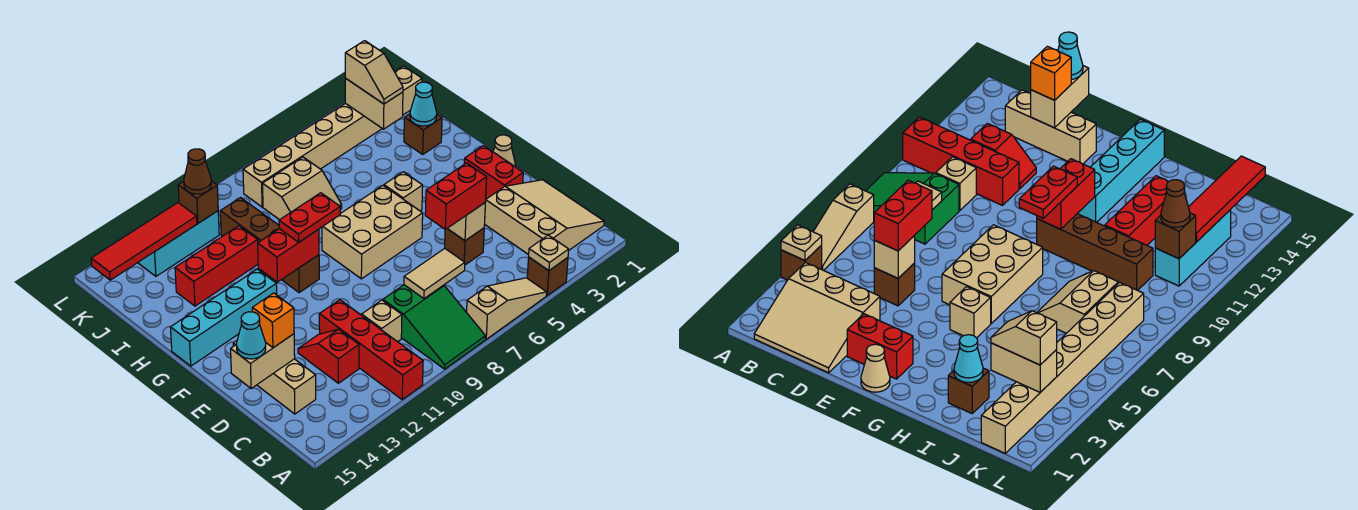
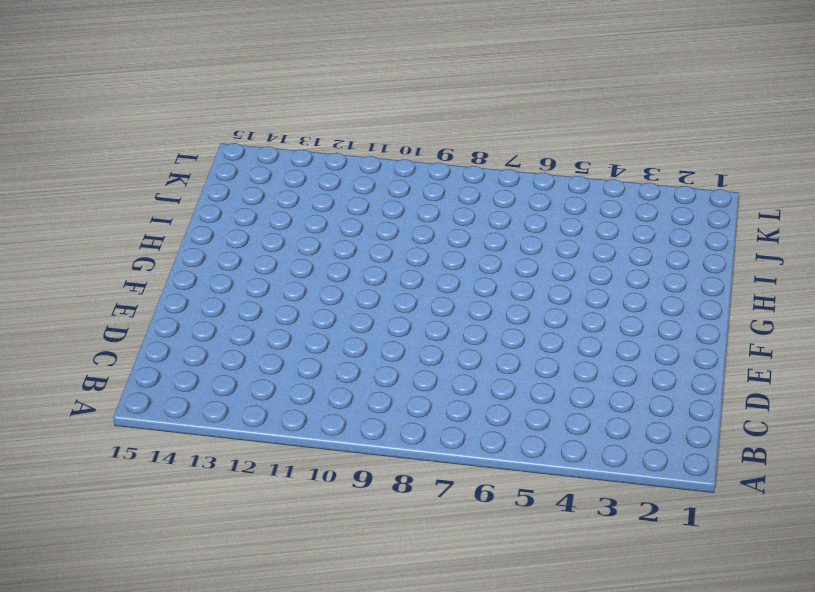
none -> brown 1x1 brick [527,257,568,295]
none -> tan 1x3 slope [467,278,547,339]
none -> green 2x3 slope [383,285,485,369]
none -> red 1x4 brick [319,300,423,399]

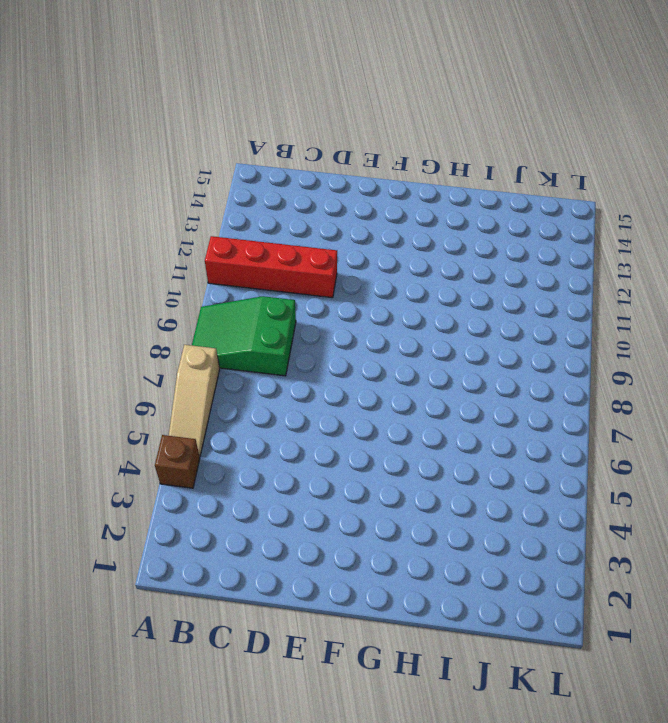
none -> tan 3x3 slope [485,180,604,255]
none -> tan 1x1 brick [362,300,402,342]
none -> red 1x2 slope [298,329,359,383]
none -> tan 1x3 brick [233,341,316,414]

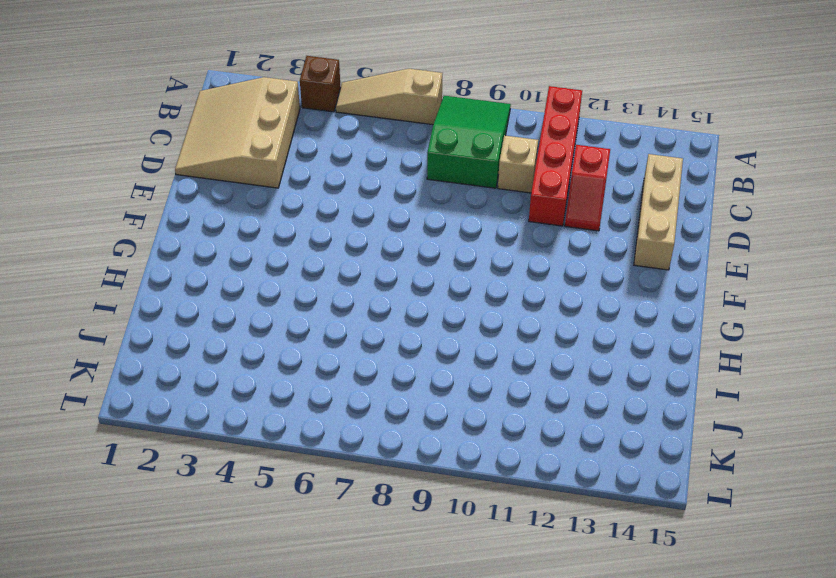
none -> brown 1x1 brick [445,228,484,265]
none -> red 1x2 brick [464,146,523,198]
none -> tan 1x1 cone [493,135,516,167]
none -> tan 2x3 brick [322,186,423,279]

